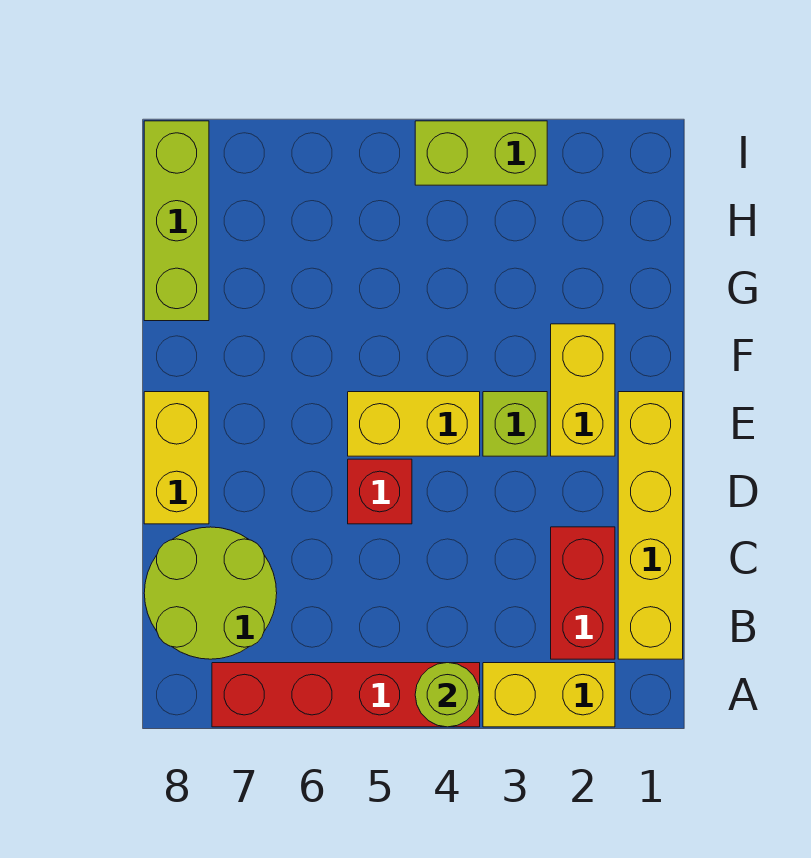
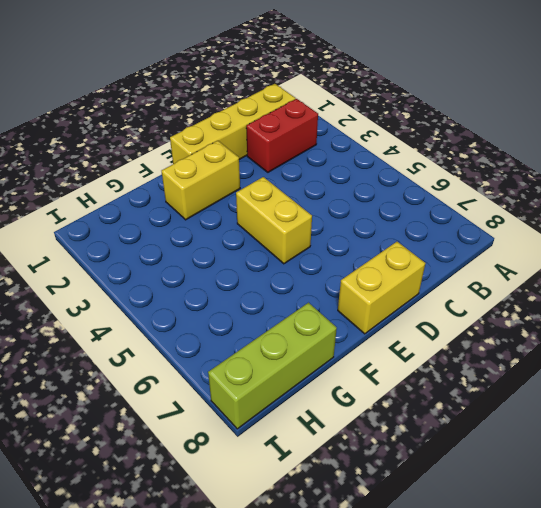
none -> yellow 1x2 brick [483,663,615,727]
none -> red 1x4 brick [212,663,480,727]
none -> lime 2x2 round brick [144,527,277,659]

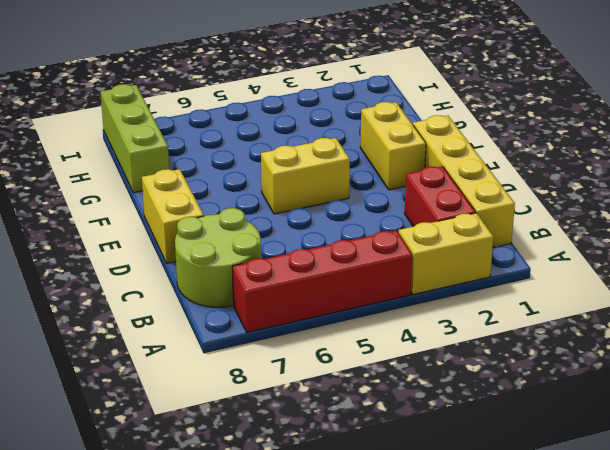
none -> red 1x1 brick [348,459,412,524]
none -> lime 1x1 brick [483,392,547,456]
none -> lime 1x2 brick [415,121,547,185]

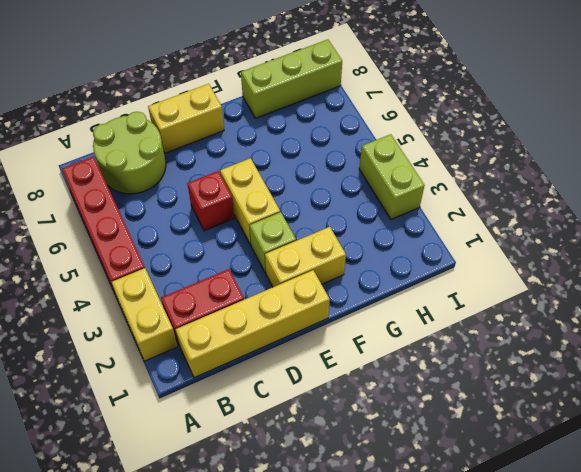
none -> lime 1x1 round brick [415,663,480,727]

